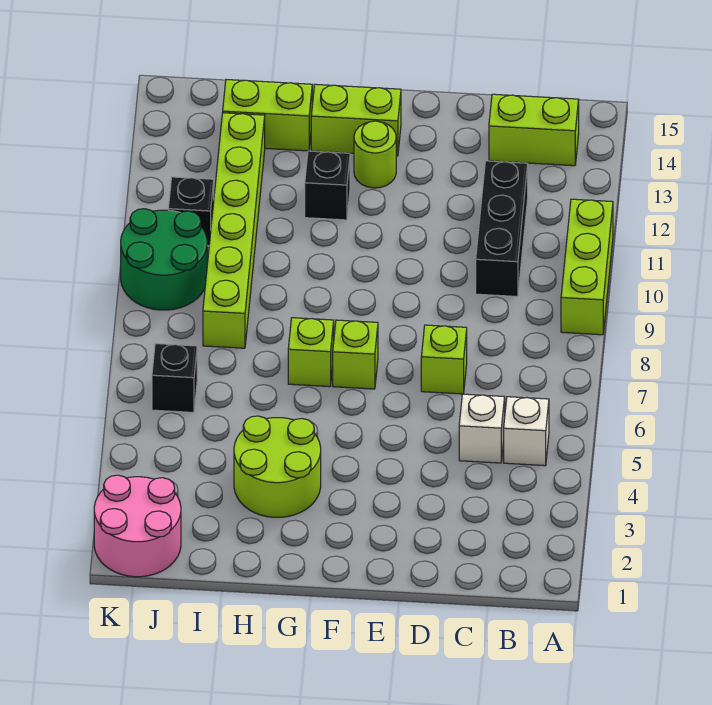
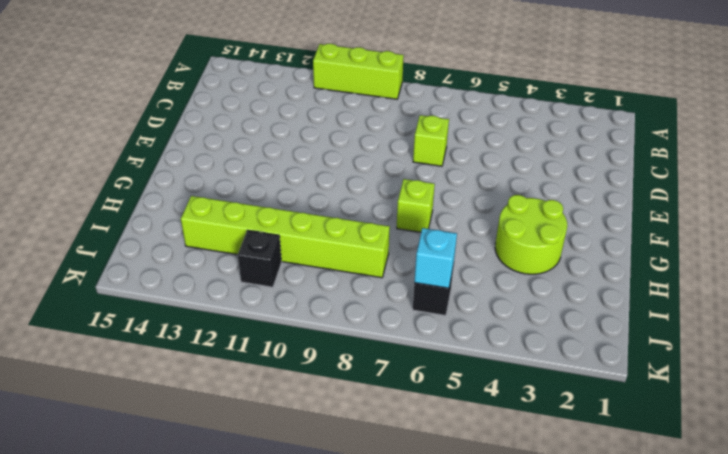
cyan 1x1 brick [414,228,457,288] -> none
none -> white 1x1 brick [504,397,549,466]
none -> lime 1x2 brick [489,94,579,166]
none -> white 1x1 brick [459,394,505,463]

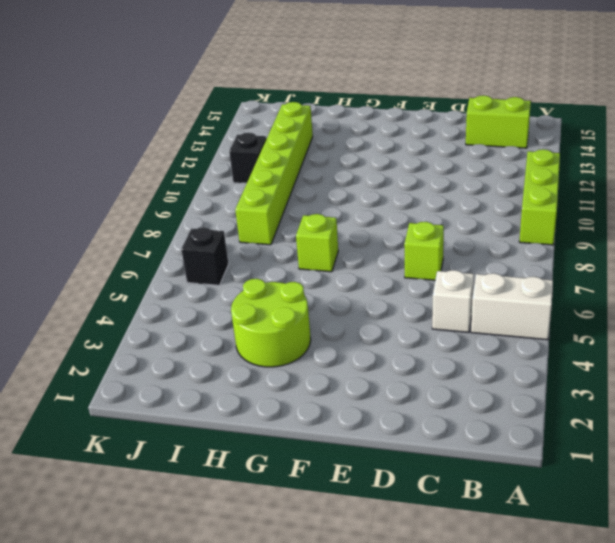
white 1x2 brick [471,273,553,340] -> white 1x1 brick [504,397,549,466]
none -> black 1x3 brick [476,161,528,297]
none -> lime 1x1 brick [333,320,378,389]
none -> lime 1x1 round brick [354,121,396,188]

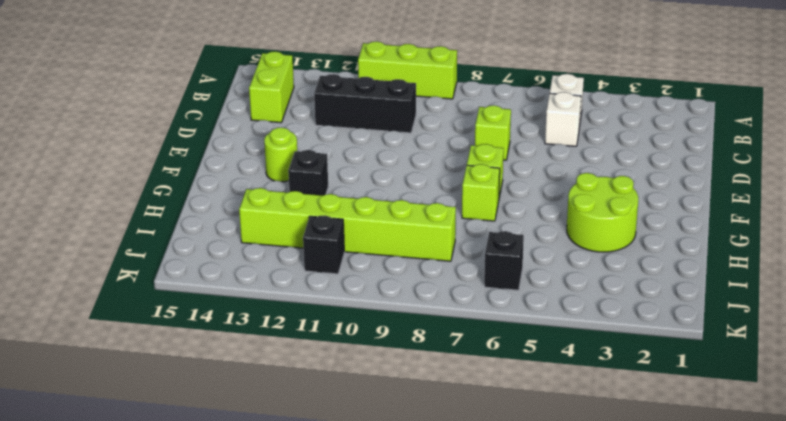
none -> lime 1x2 brick [311,84,401,156]
none -> lime 1x2 brick [223,80,312,151]
none -> pink 2x2 round brick [94,475,181,577]

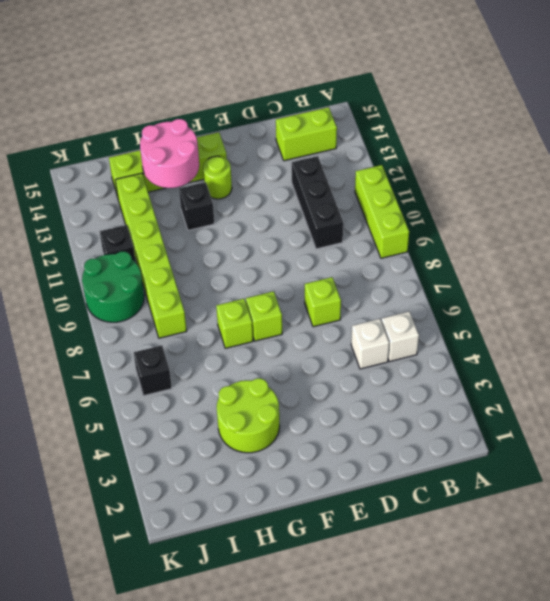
pink 2x2 round brick [140,119,199,188] -> pink 2x2 round brick moved to [94,475,181,577]

